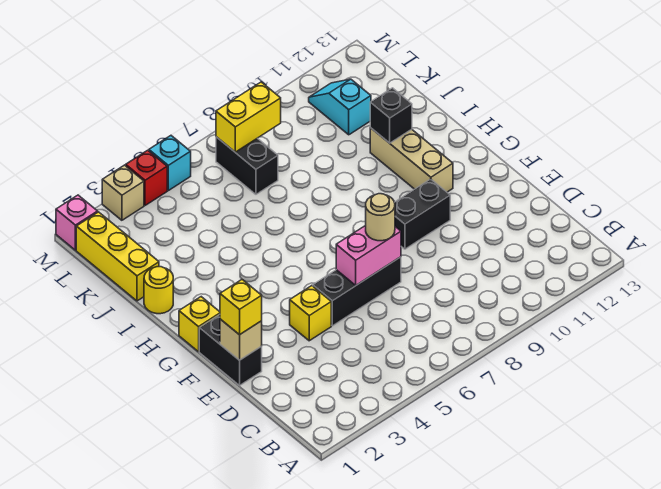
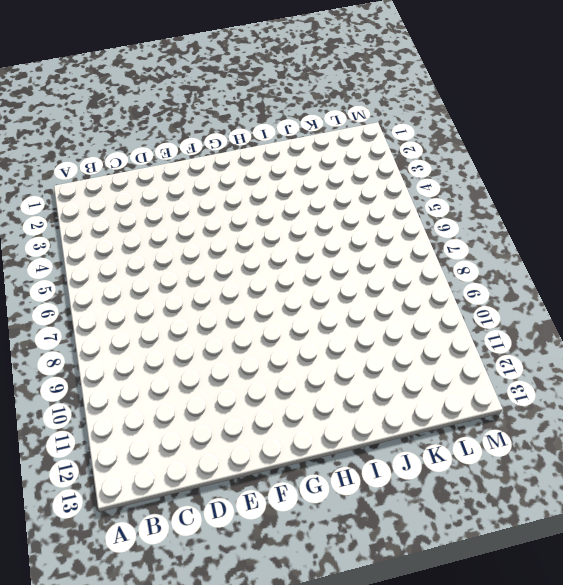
none -> black 1x2 brick [199,315,262,385]
none -> yellow 1x1 brick [290,286,331,341]
none -> black 1x3 brick [313,257,401,326]

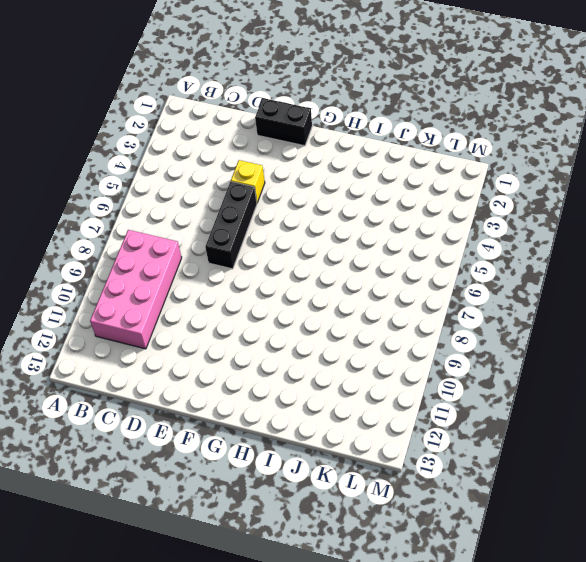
pink 2x4 brick [90,230,182,349] -> none
none -> black 1x2 brick [394,179,450,249]
none -> yellow 1x1 brick [179,297,220,352]
none -> tan 1x3 brick [370,128,453,192]

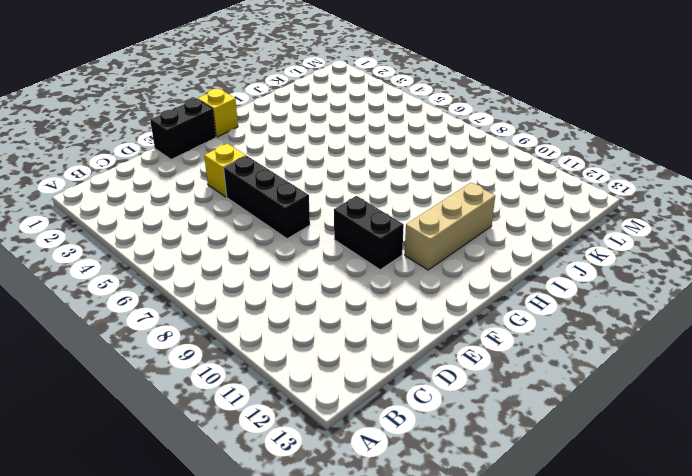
none -> yellow 1x1 round brick [144,267,173,314]
none -> yellow 1x3 brick [76,212,159,301]
none -> black 1x2 brick [216,137,278,194]

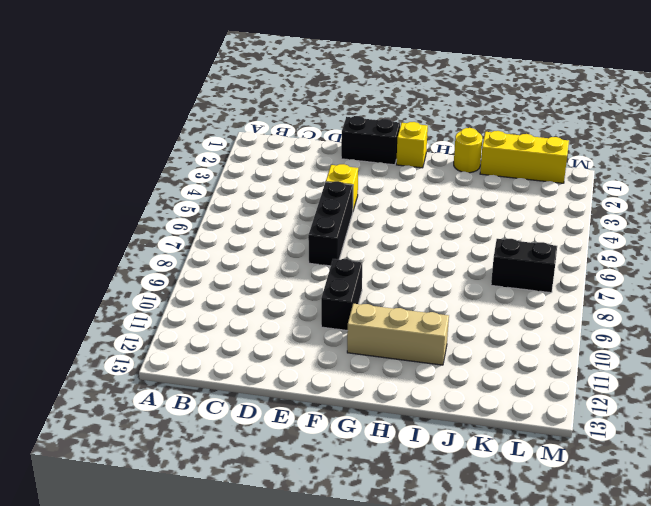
none -> cyan 1x2 slope [309,79,371,135]
none -> pink 1x1 brick [56,195,98,250]
none -> tan 1x1 brick [102,165,144,220]

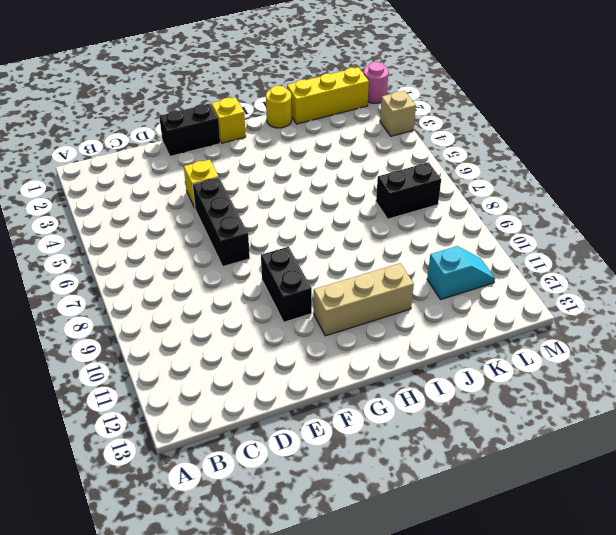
pink 1x1 round brick [364,62,389,103] -> pink 1x1 brick [56,195,98,250]
none -> red 1x1 brick [126,150,167,205]
none -> cyan 1x1 brick [149,136,191,191]
none -> tan 1x1 brick [220,319,262,360]

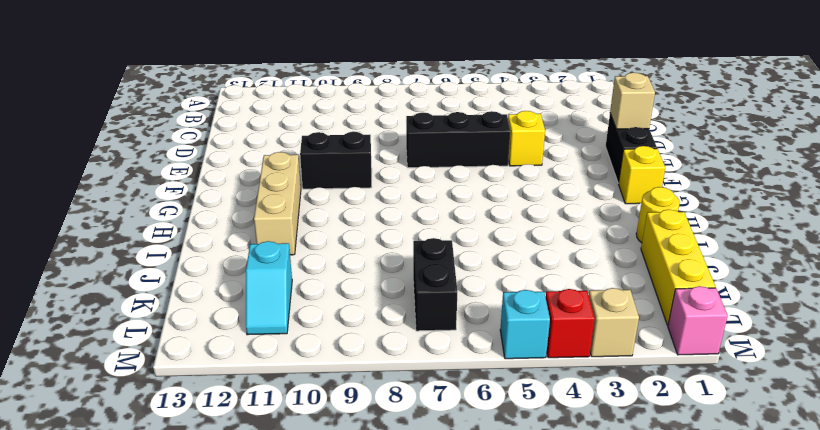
none -> pink 1x2 brick [336,225,401,285]
none -> black 1x1 brick [370,88,412,143]
none -> yellow 1x2 brick [216,82,281,152]

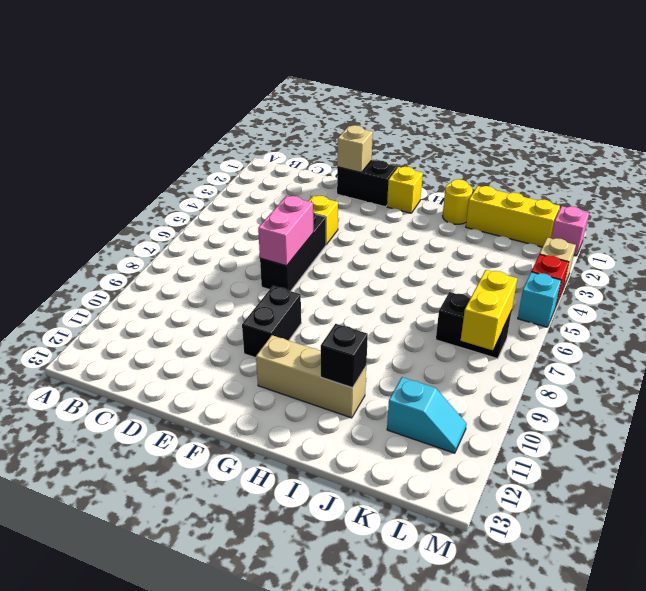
none -> yellow 1x1 brick [220,280,262,335]
none -> tan 1x1 round brick [366,194,395,241]

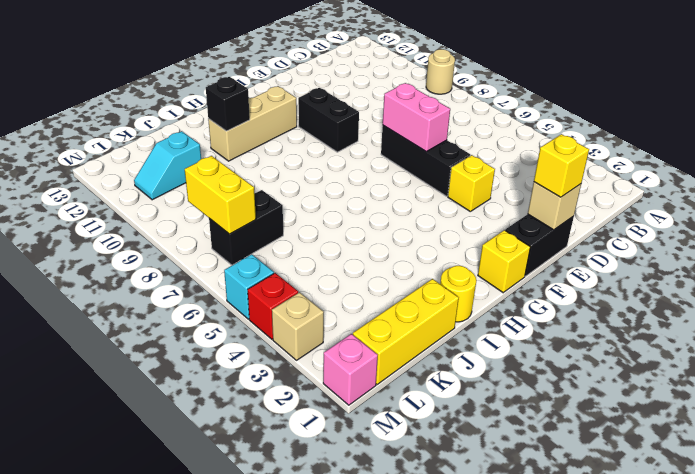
tan 1x1 round brick [426,49,455,94] -> tan 1x1 round brick moved to [366,194,395,241]

